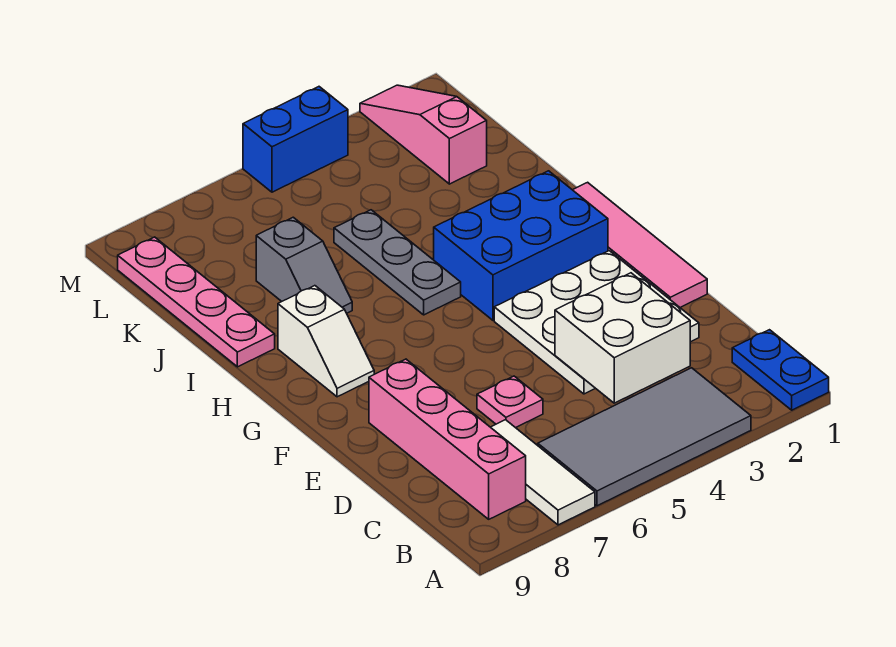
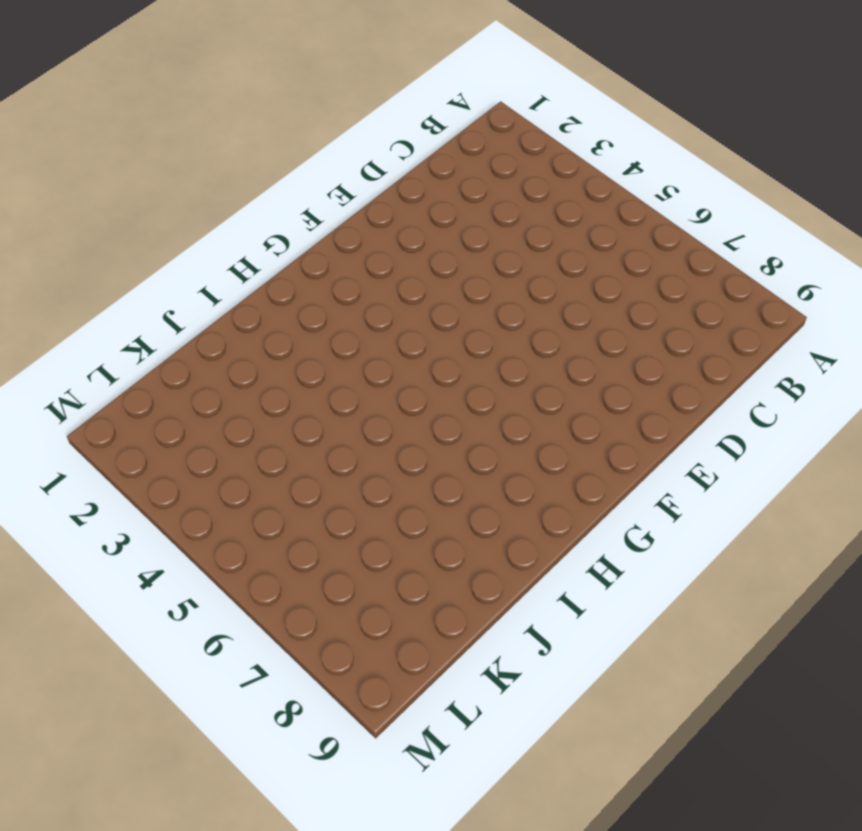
none -> blue 1x2 plate [732,330,829,410]
none -> grey 2x4 tile [538,368,751,506]
none -> white 1x3 tile [491,420,595,525]

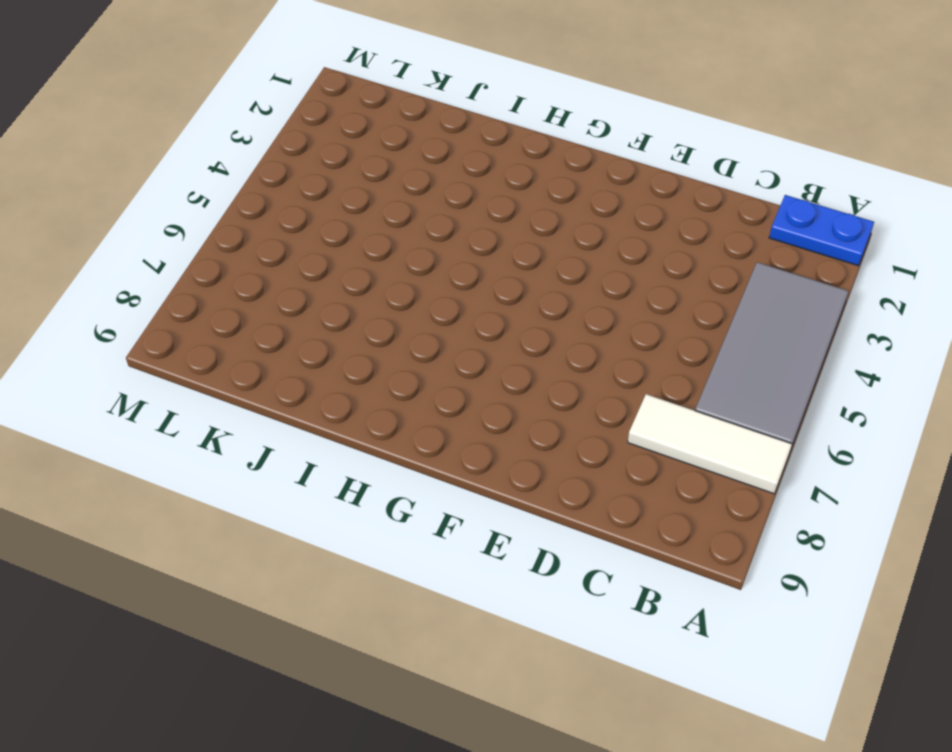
none -> pink 1x4 brick [369,359,526,519]
none -> white 3x3 plate [494,251,699,394]
none -> pink 1x1 plate [477,376,543,428]

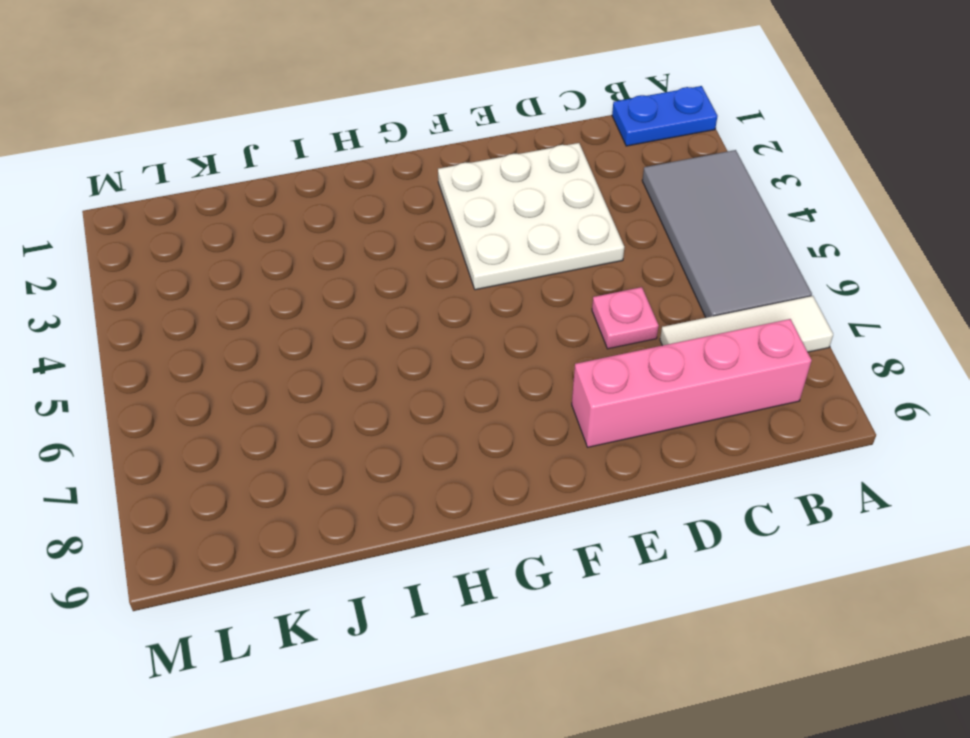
none -> pink 1x4 tile [573,182,707,307]
none -> blue 2x3 brick [434,171,608,320]
none -> white 1x2 slope [278,286,374,397]

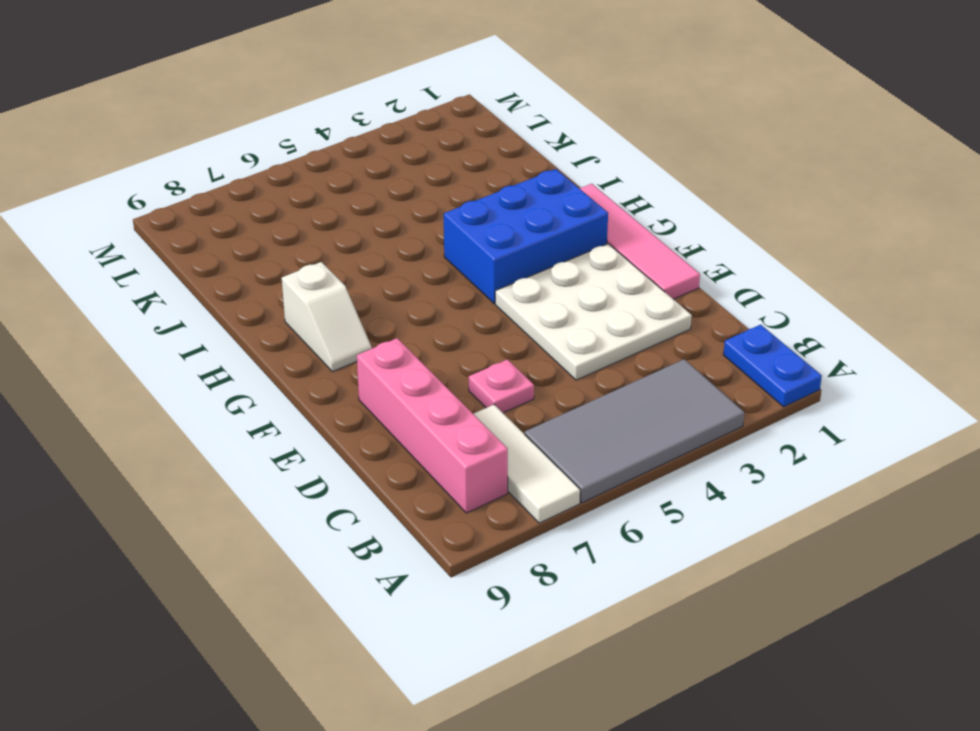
none -> grey 1x3 plate [334,210,461,315]
none -> grey 1x2 slope [256,217,352,313]
none -> pink 1x4 plate [118,237,275,367]

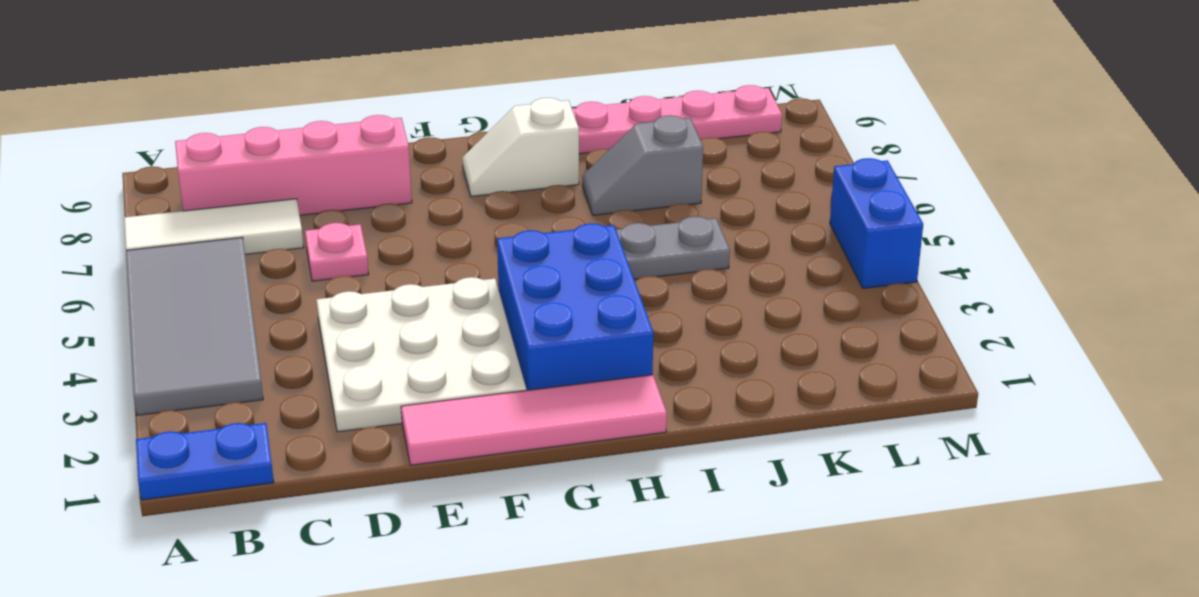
none -> pink 1x3 slope [360,85,487,184]
none -> white 2x2 brick [555,273,690,403]

